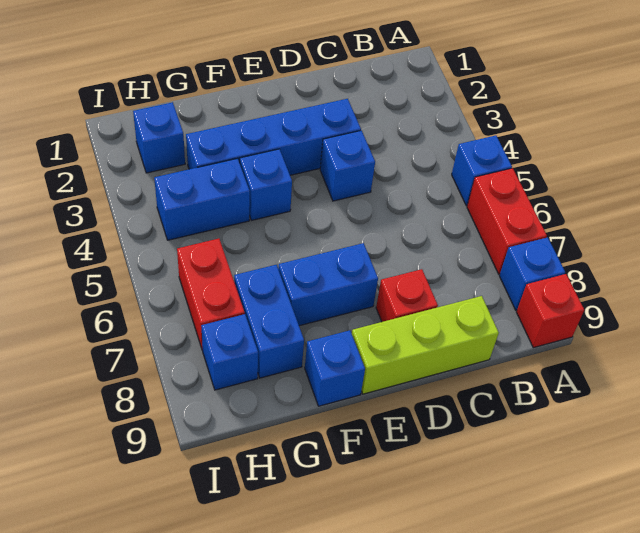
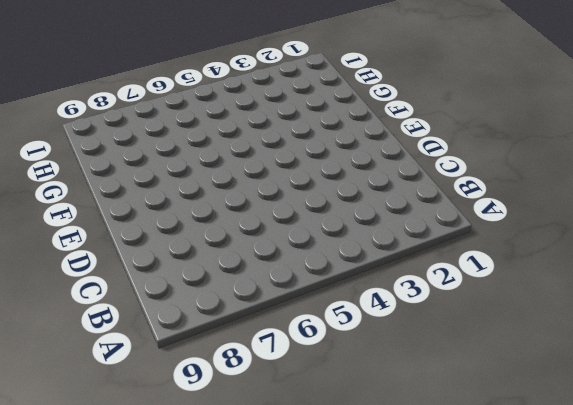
none -> blue 1x1 brick [452,135,512,206]
none -> red 1x2 brick [467,168,547,274]
none -> blue 1x1 brick [499,237,565,310]

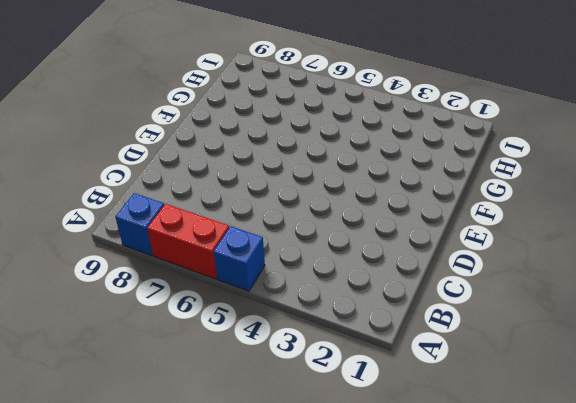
none -> red 1x1 brick [517,274,584,348]
none -> lime 1x3 brick [352,296,499,394]
none -> blue 1x4 brick [186,99,361,175]

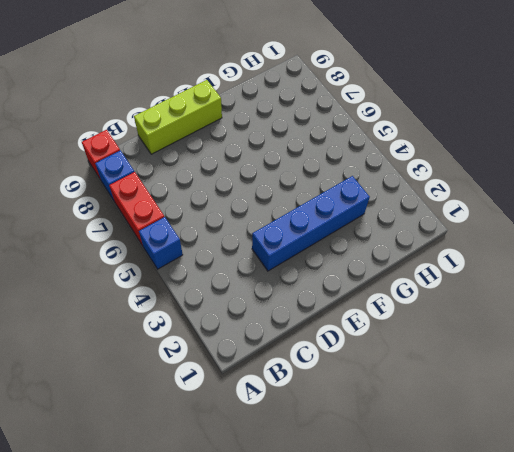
none -> blue 1x1 brick [320,130,375,201]
none -> red 1x1 brick [376,269,438,322]
none -> blue 1x2 brick [278,243,378,326]

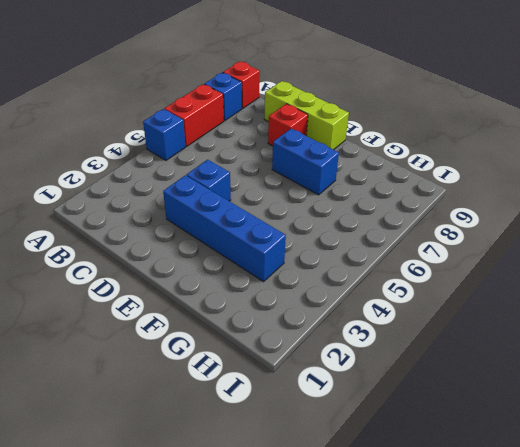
none -> blue 1x1 brick [240,149,292,220]
none -> blue 1x1 brick [305,330,365,406]
none -> blue 1x2 brick [154,158,250,240]

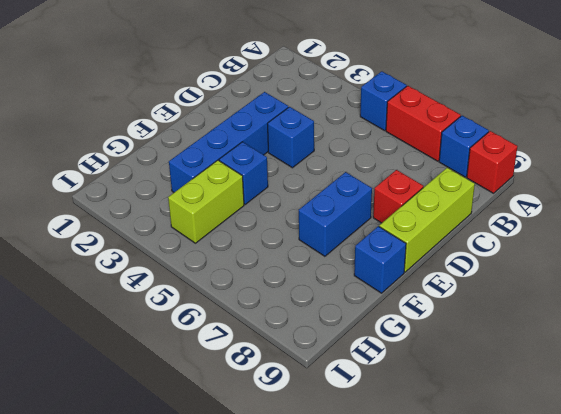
lime 1x2 brick [168,160,244,243] -> blue 1x2 brick [154,158,250,240]
none -> blue 1x2 brick [234,265,304,378]
none -> blue 1x1 brick [133,102,185,173]
none -> red 1x2 brick [177,239,245,350]

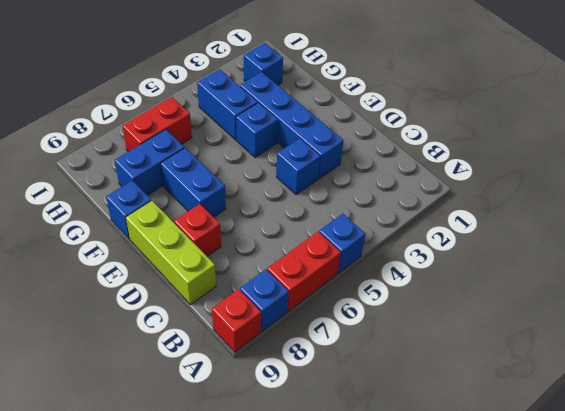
none -> blue 1x1 brick [201,314,258,390]

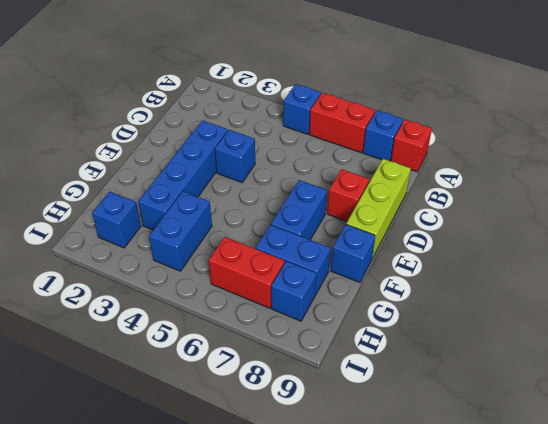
none -> blue 1x1 brick [240,149,292,220]

